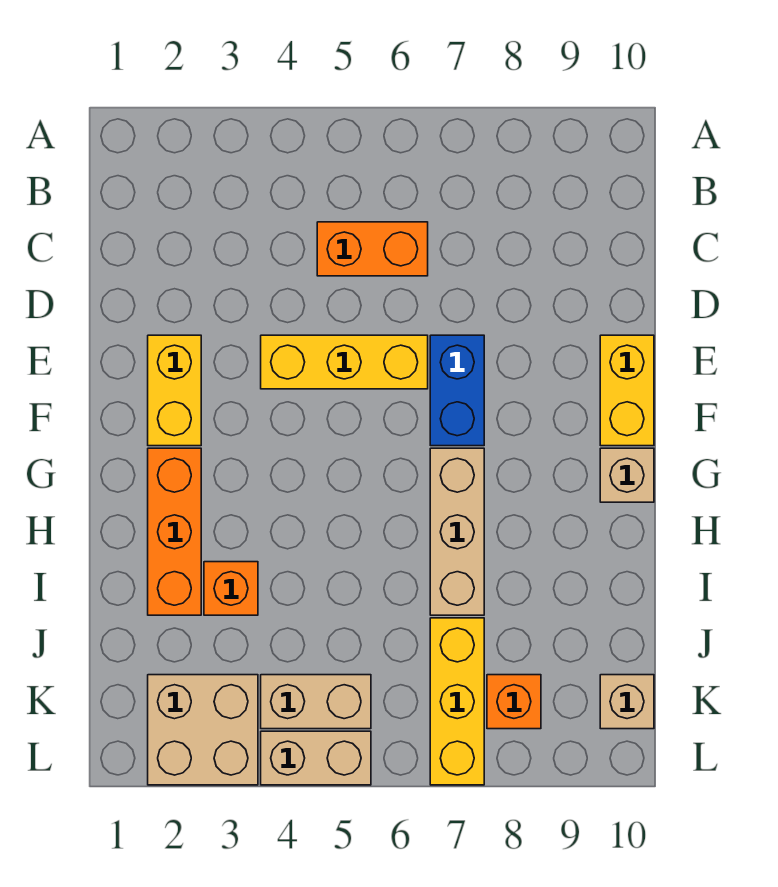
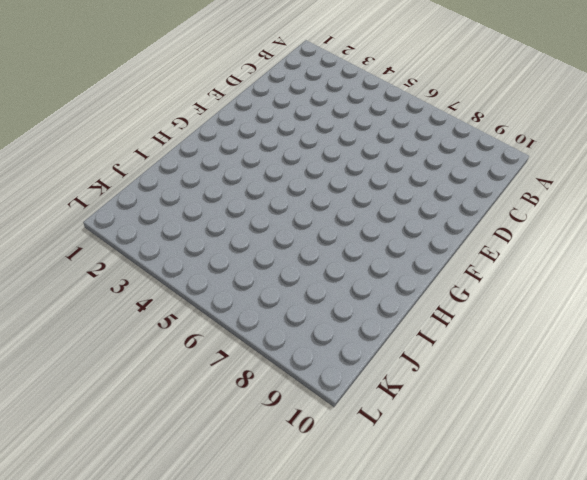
none -> orange 1x2 brick [317,222,428,276]
none -> yellow 1x2 brick [148,335,201,446]
none -> yellow 1x3 brick [261,335,428,389]

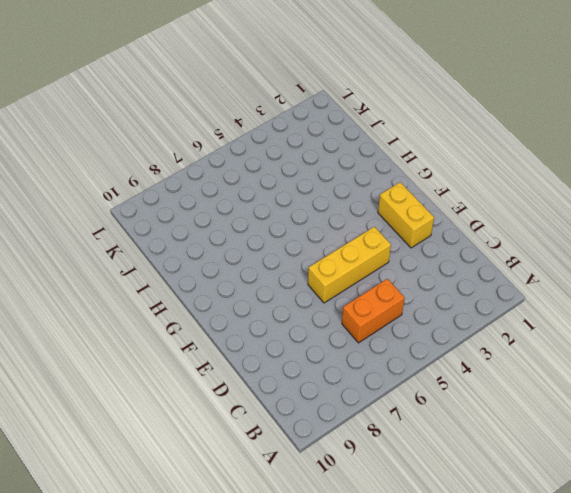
none -> blue 1x2 brick [430,335,484,446]
none -> yellow 1x2 brick [600,335,654,446]
none -> orange 1x3 brick [148,448,201,615]

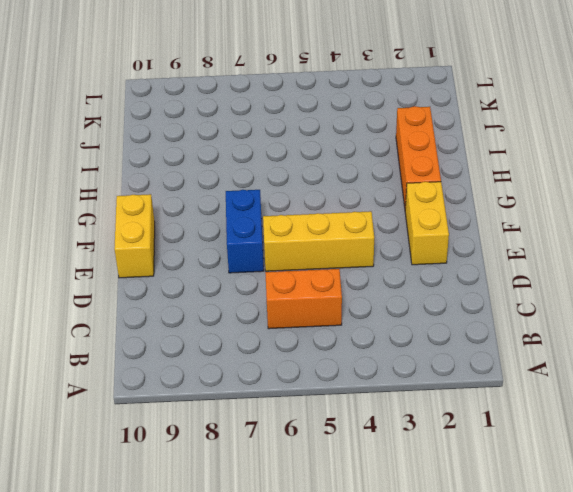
none -> tan 1x3 brick [430,448,484,615]
none -> tan 1x1 brick [600,448,654,502]
none -> orange 1x1 brick [204,562,258,615]

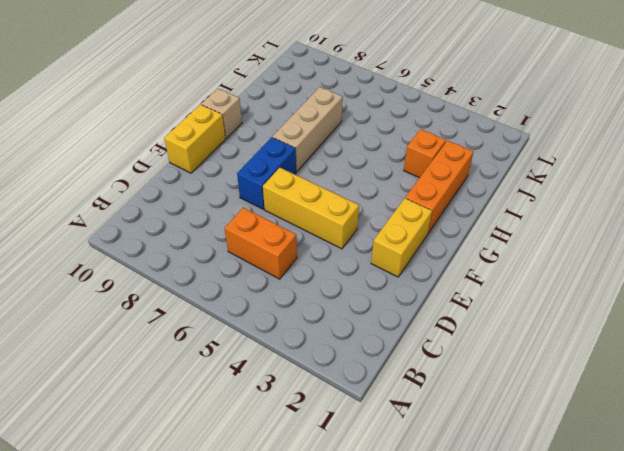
none -> yellow 1x3 brick [430,618,484,785]
none -> tan 2x2 brick [148,675,258,785]
none -> tan 1x2 brick [261,675,371,729]

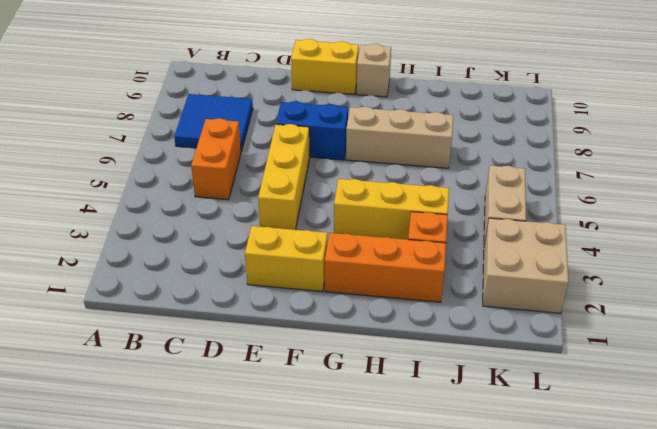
blue 2x2 tile [174,94,253,152] -> none
yellow 1x3 brick [334,179,449,240] -> yellow 1x3 brick moved to [430,618,484,785]
none -> orange 1x1 brick [487,675,541,729]
none -> tan 1x1 brick [600,675,654,729]
none -> tan 1x2 brick [261,731,371,785]

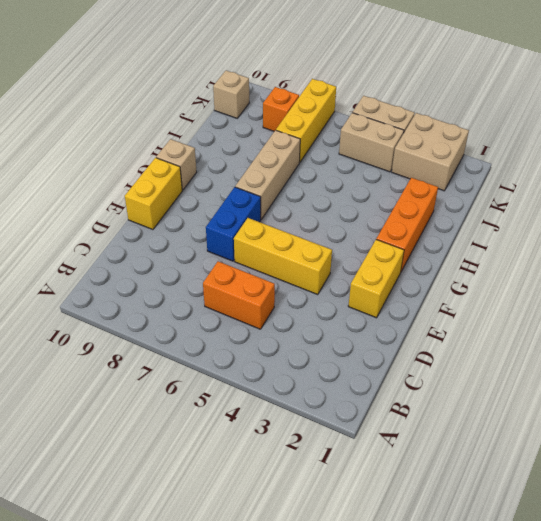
none -> orange 1x1 brick [204,562,258,615]

